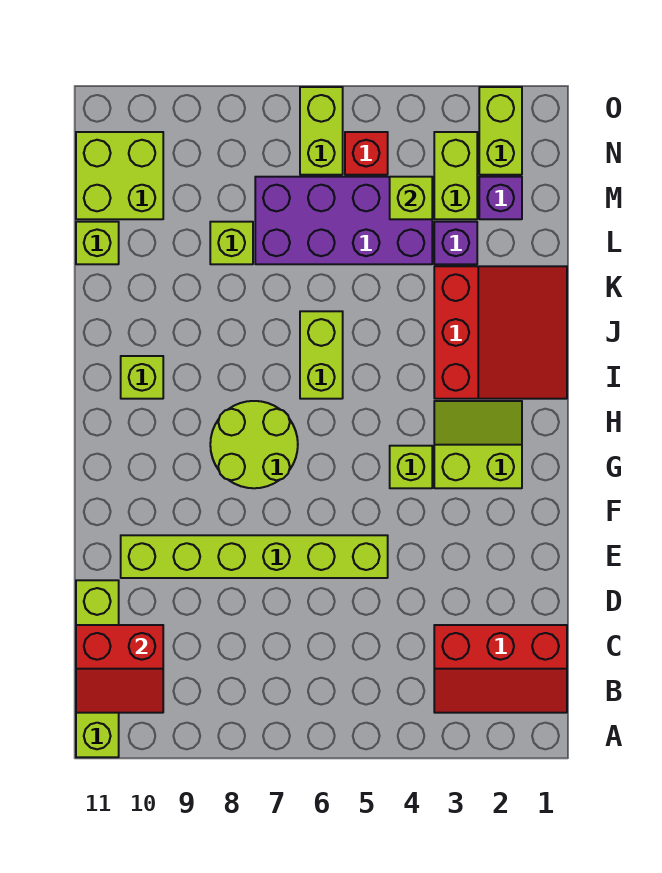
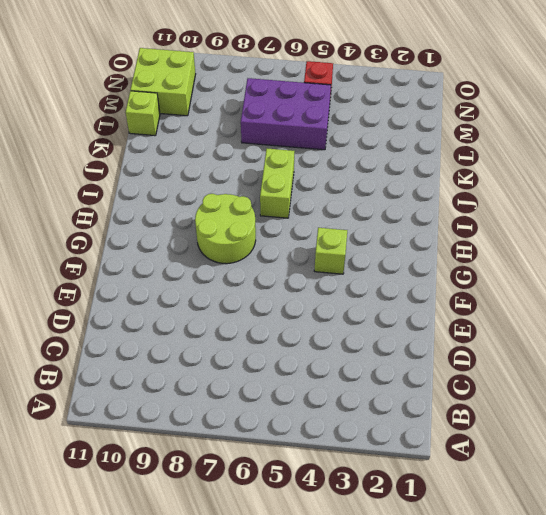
purple 2x3 brick [241,78,331,150] -> purple 2x4 brick [255,177,432,264]
none -> lime 1x4 brick [76,580,119,757]
none -> red 2x3 slope [434,625,567,713]
none -> lime 1x6 brick [121,535,388,578]

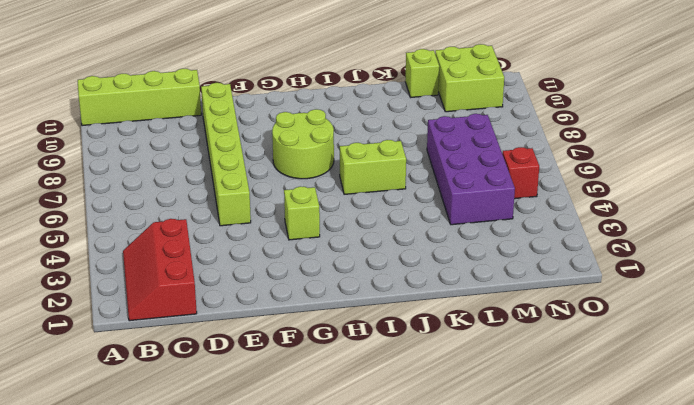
none -> lime 2x2 slope [434,401,522,488]
none -> red 3x3 slope [434,266,567,399]
none -> lime 1x1 brick [121,356,163,399]

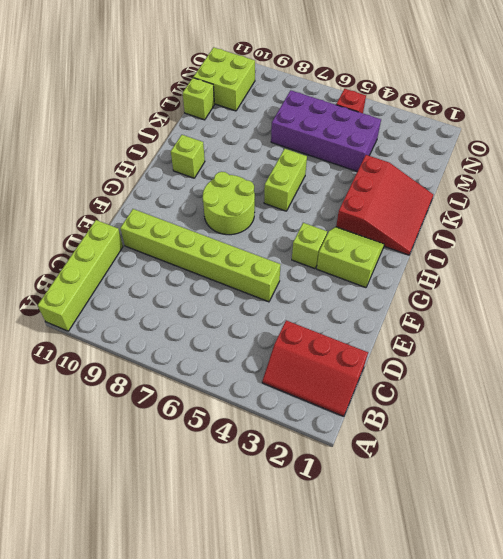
none -> purple 1x1 brick [434,222,477,264]
none -> lime 1x1 brick [210,222,253,264]
none -> purple 1x1 brick [479,177,522,219]

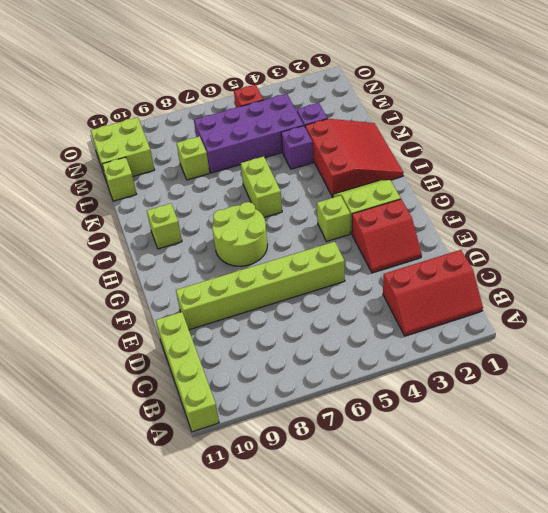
red 2x2 slope [352,199,422,273] -> red 2x2 slope moved to [76,625,163,713]
purple 1x1 brick [281,126,313,169] -> purple 1x1 brick moved to [479,177,522,219]
none -> lime 1x2 brick [434,132,477,219]
none -> lime 1x2 brick [479,87,522,175]
none -> lime 1x2 brick [300,87,343,175]

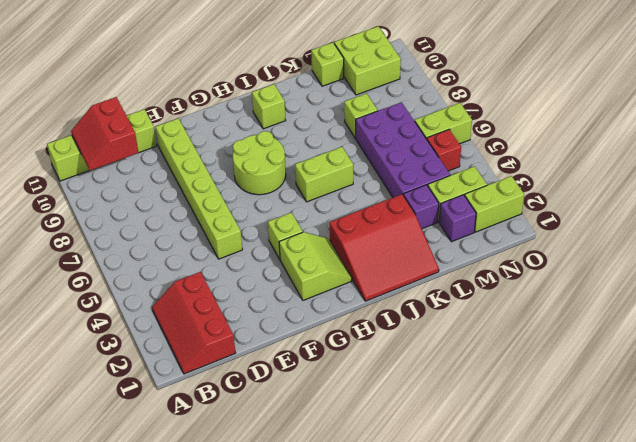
none -> lime 1x1 brick [390,177,432,219]

